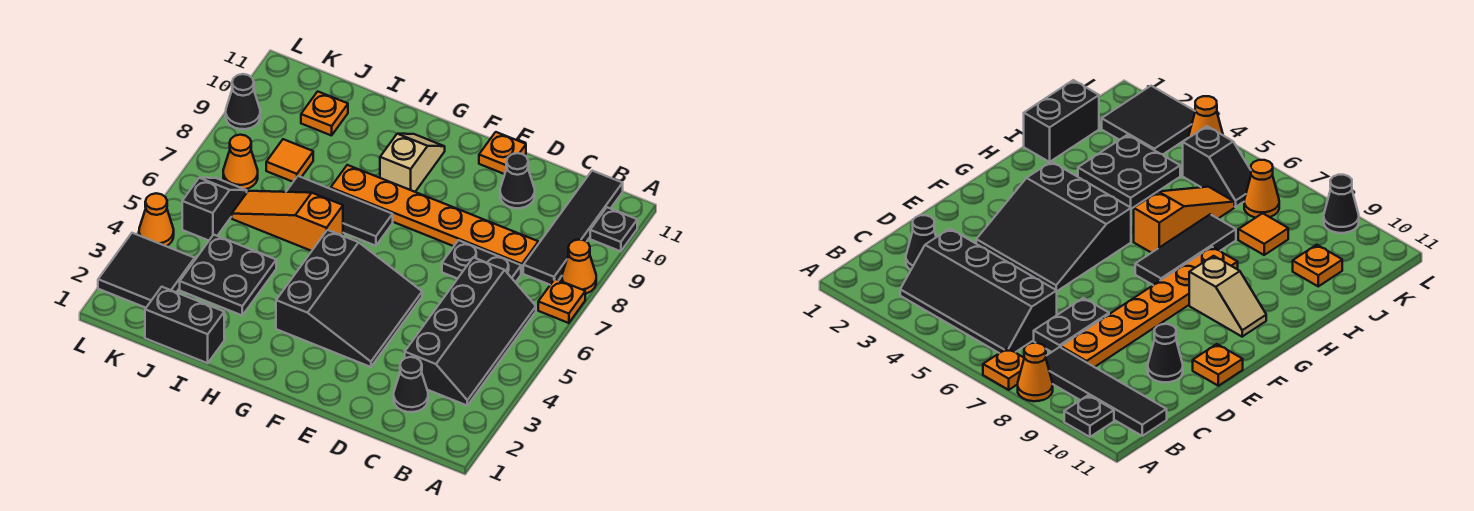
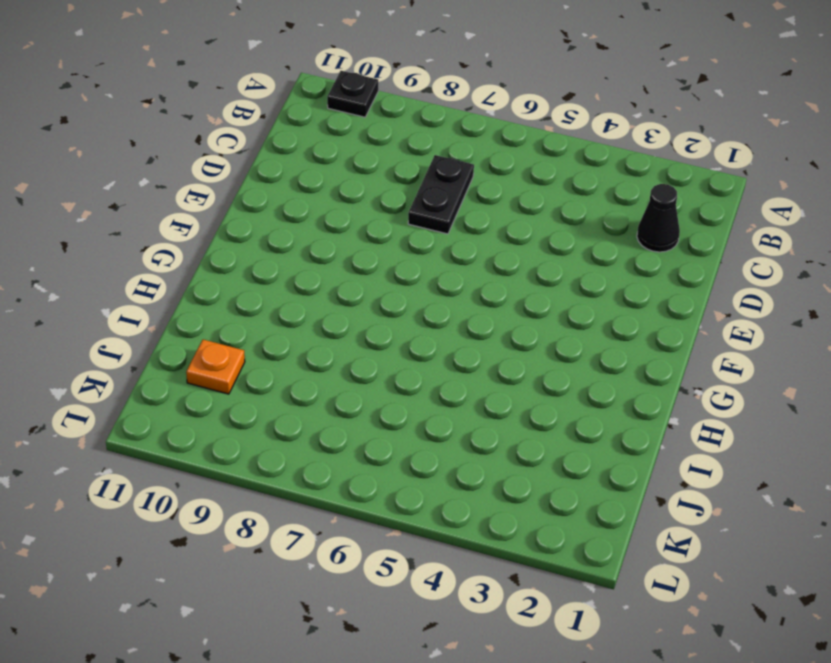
none -> orange 1x1 plate [538,279,585,323]
none -> orange 1x1 cone [562,240,596,294]
none -> black 2x4 slope [405,257,536,405]

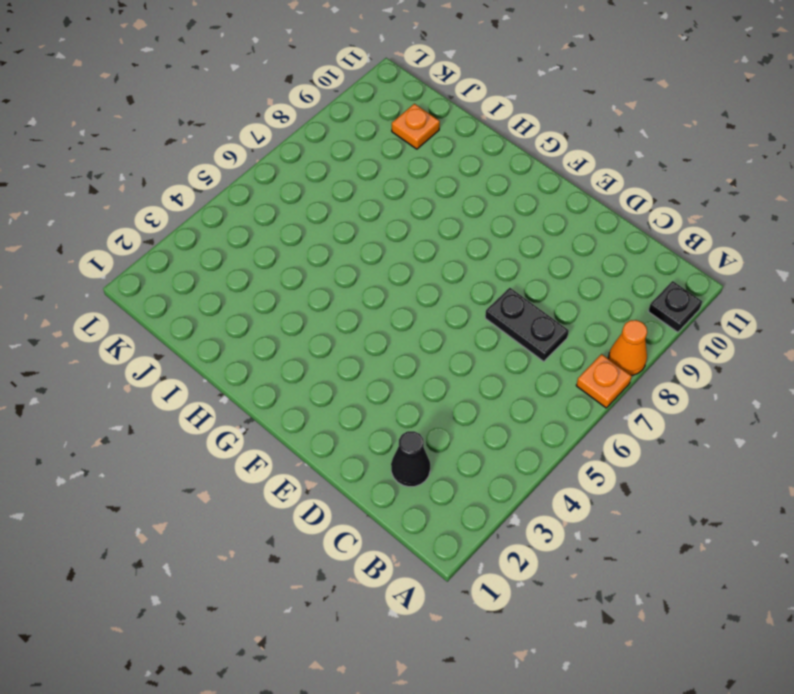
none -> black 2x4 slope [405,257,536,405]
none -> black 1x4 tile [523,171,623,285]
none -> orange 1x6 plate [331,165,538,273]

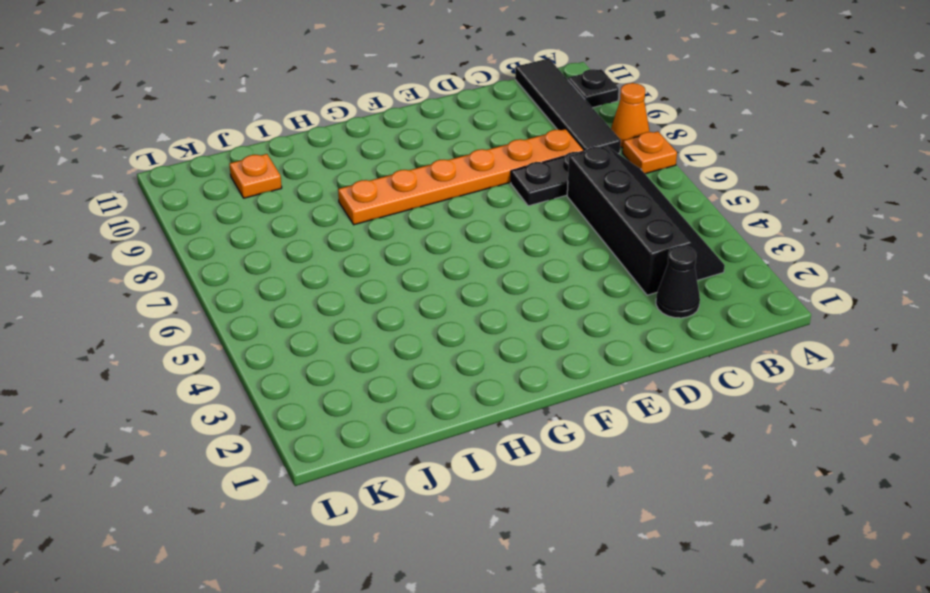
none -> black 1x1 cone [500,153,535,208]
none -> black 3x3 slope [276,230,422,367]
none -> orange 1x1 plate [479,132,526,174]

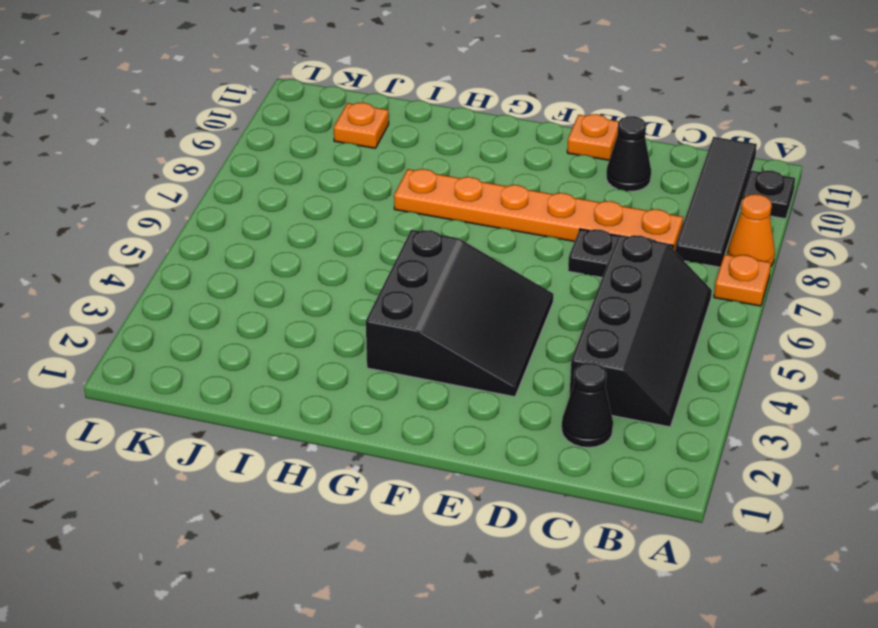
none -> black 1x3 tile [286,176,393,246]
none -> tan 1x2 slope [380,134,445,192]
none -> orange 1x3 slope [232,191,343,251]

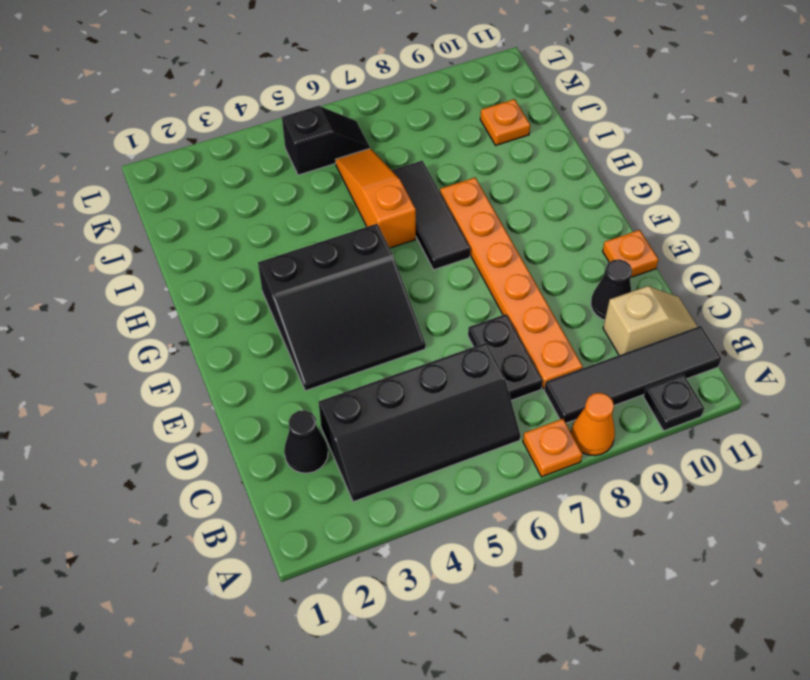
tan 1x2 slope [603,286,698,355] -> tan 1x2 slope moved to [380,134,445,192]
none -> black 1x2 brick [145,287,224,363]
none -> black 2x2 plate [180,235,276,315]
none -> orange 1x1 tile [266,139,313,182]

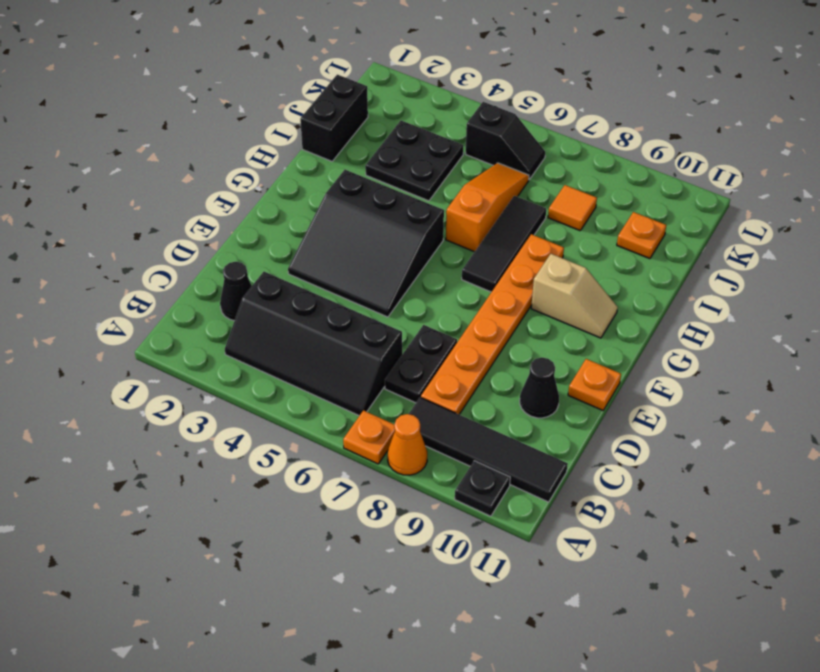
none -> black 2x2 tile [98,233,195,308]
none -> orange 1x1 cone [223,135,258,189]
none -> orange 1x1 cone [139,193,174,246]

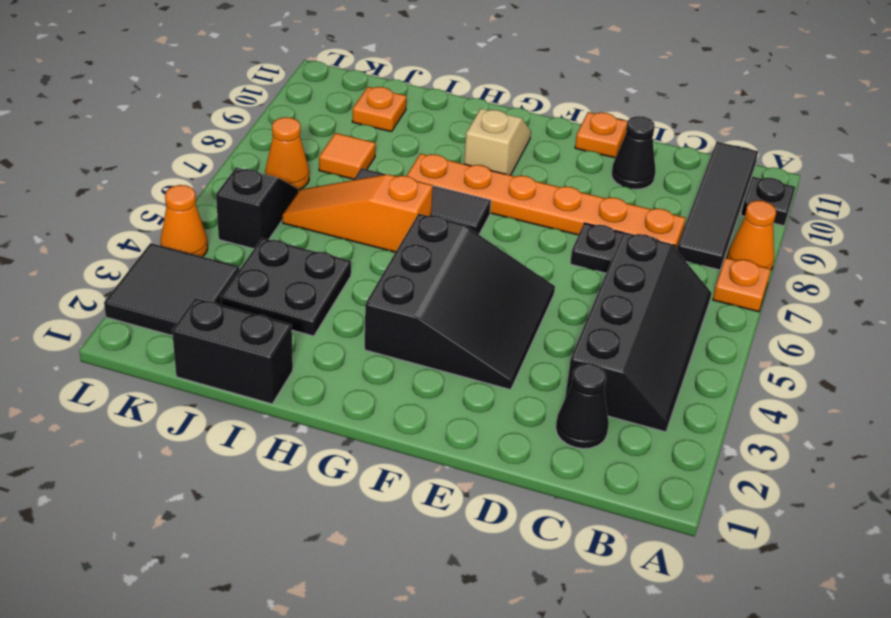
none -> black 1x1 cone [226,74,260,129]

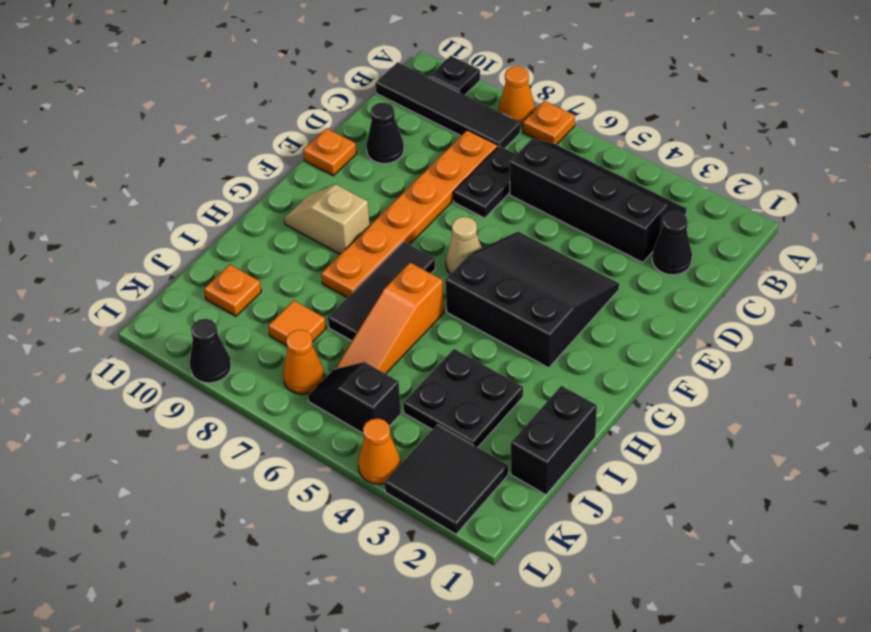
tan 1x1 cone [446,217,482,274] -> none

